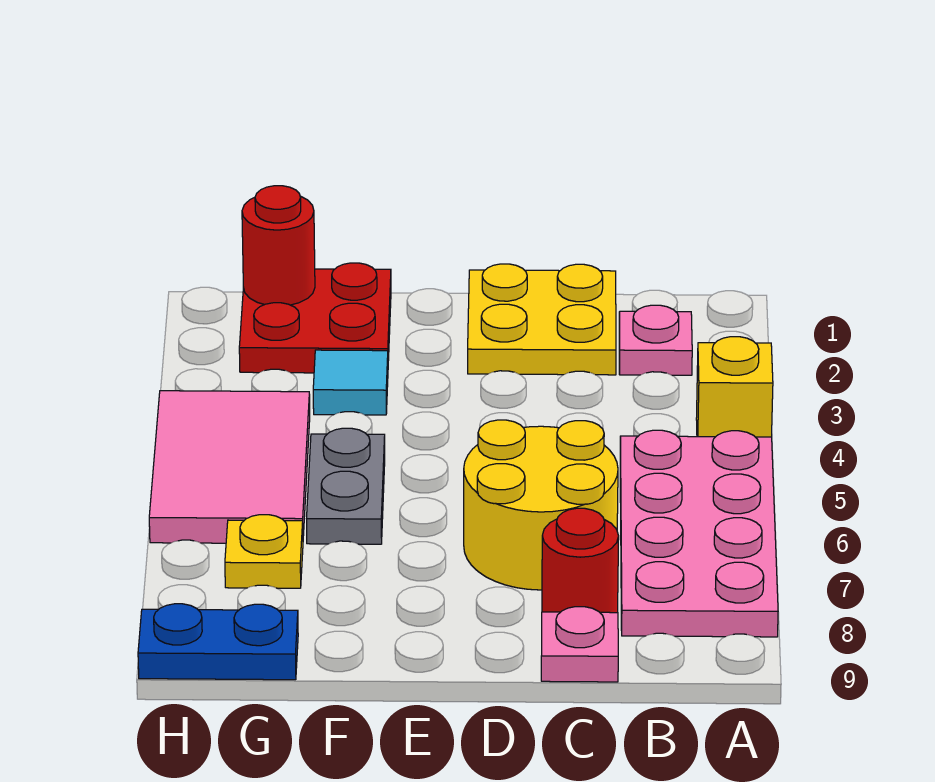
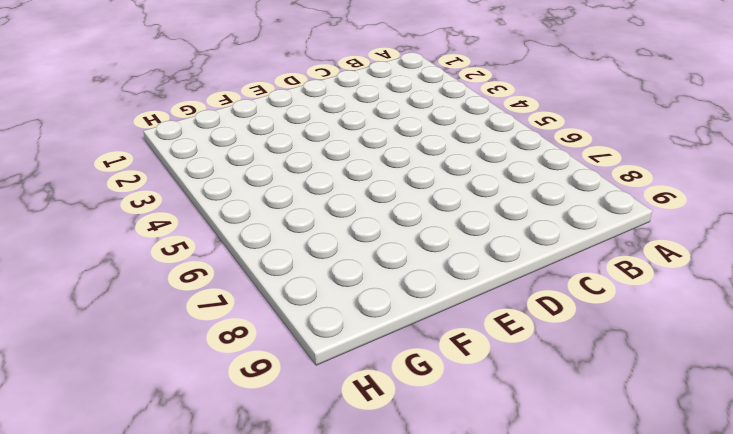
none -> yellow 1x1 brick [696,337,773,437]
none -> pink 2x4 plate [620,430,778,637]
none -> pink 1x1 plate [619,305,692,375]

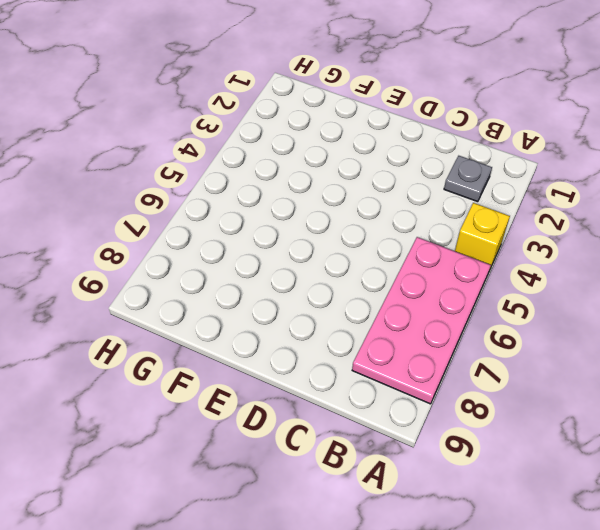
grey 1x1 plate [444,156,492,202] -> pink 1x1 plate [619,305,692,375]
none -> yellow 2x2 plate [468,264,616,375]
none -> yellow 2x2 round brick [464,420,618,590]
none -> red 1x1 round brick [542,508,619,613]

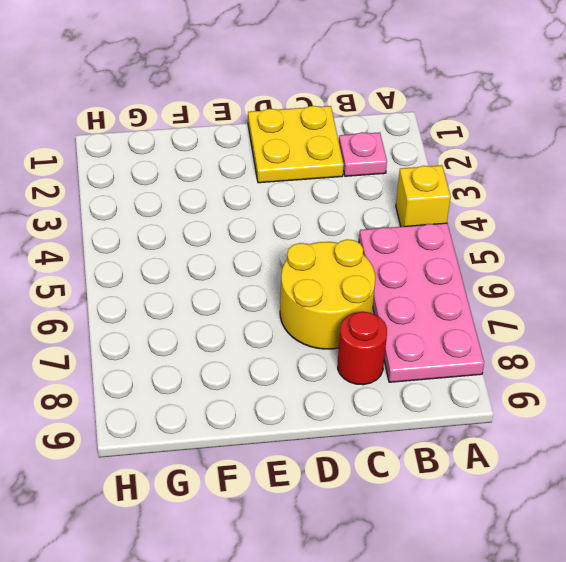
none -> pink 1x1 plate [541,607,618,682]
none -> red 2x2 plate [239,263,391,373]
none -> cyan 1x1 tile [313,350,388,415]

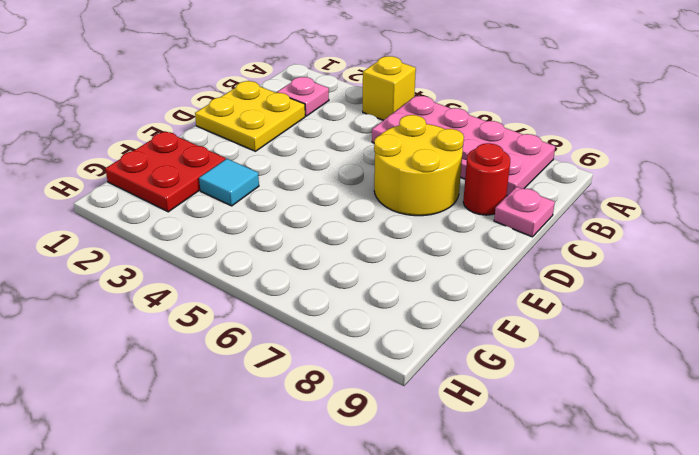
none -> grey 1x2 plate [307,428,385,544]
none -> pink 2x3 tile [149,391,310,543]
none -> yellow 1x1 plate [225,515,303,588]

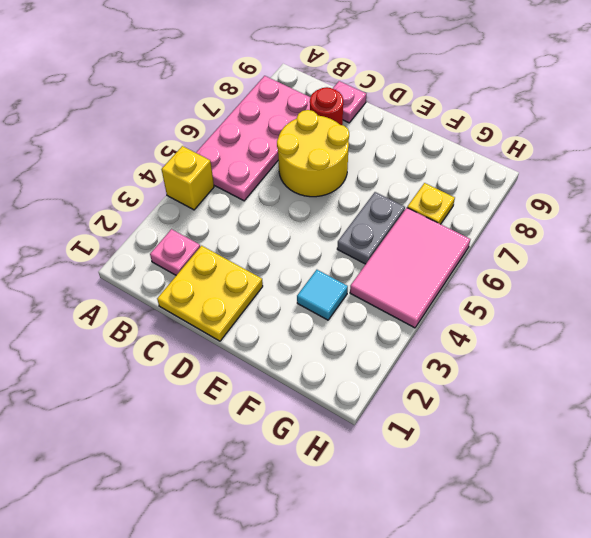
none -> red 2x2 plate [239,263,391,373]
none -> blue 1x2 plate [138,604,298,680]
none -> red 1x1 round brick [242,186,315,305]

